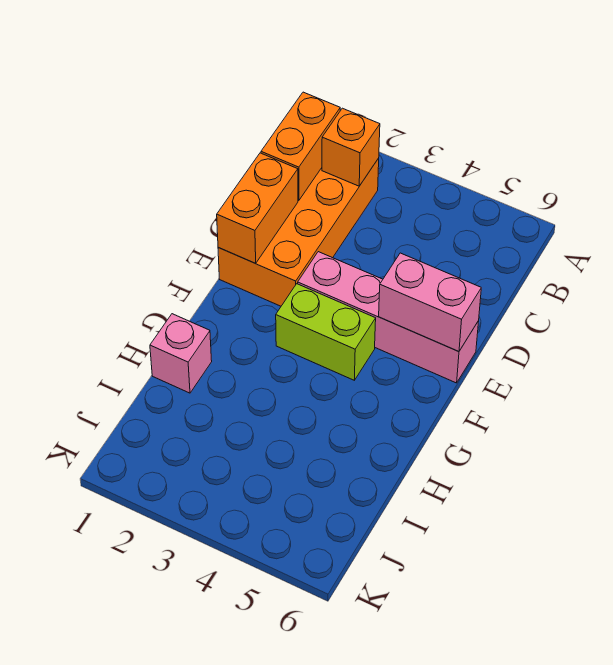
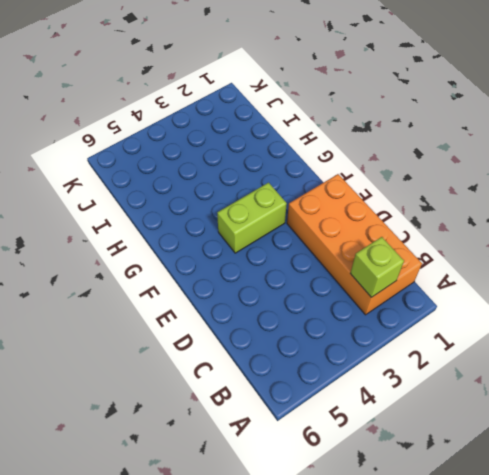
lime 1x1 brick [350,237,404,297] -> orange 1x1 brick [322,108,380,186]
none -> pink 1x4 brick [298,252,479,383]
none -> pink 1x1 brick [150,314,212,393]

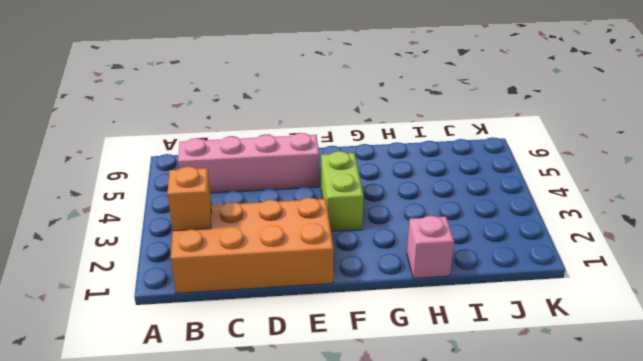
pink 1x4 brick [178,133,319,193] -> pink 1x4 brick turned to [298,252,479,383]
none -> orange 1x2 brick [261,92,340,200]
none -> orange 1x2 brick [217,153,298,263]

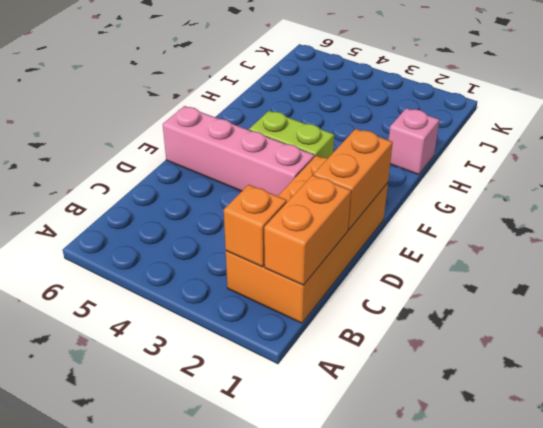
none -> pink 1x2 brick [379,253,481,352]

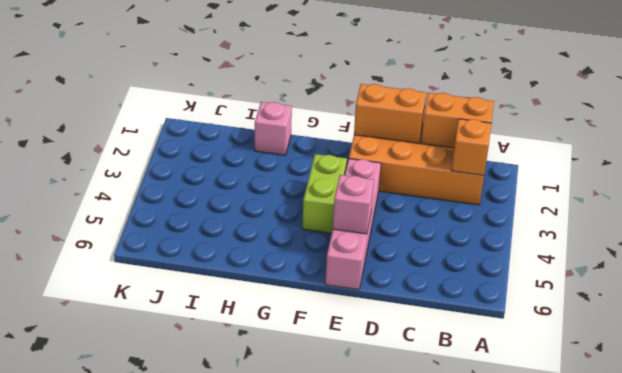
pink 1x1 brick [333,175,374,234] -> pink 1x2 brick [379,253,481,352]

